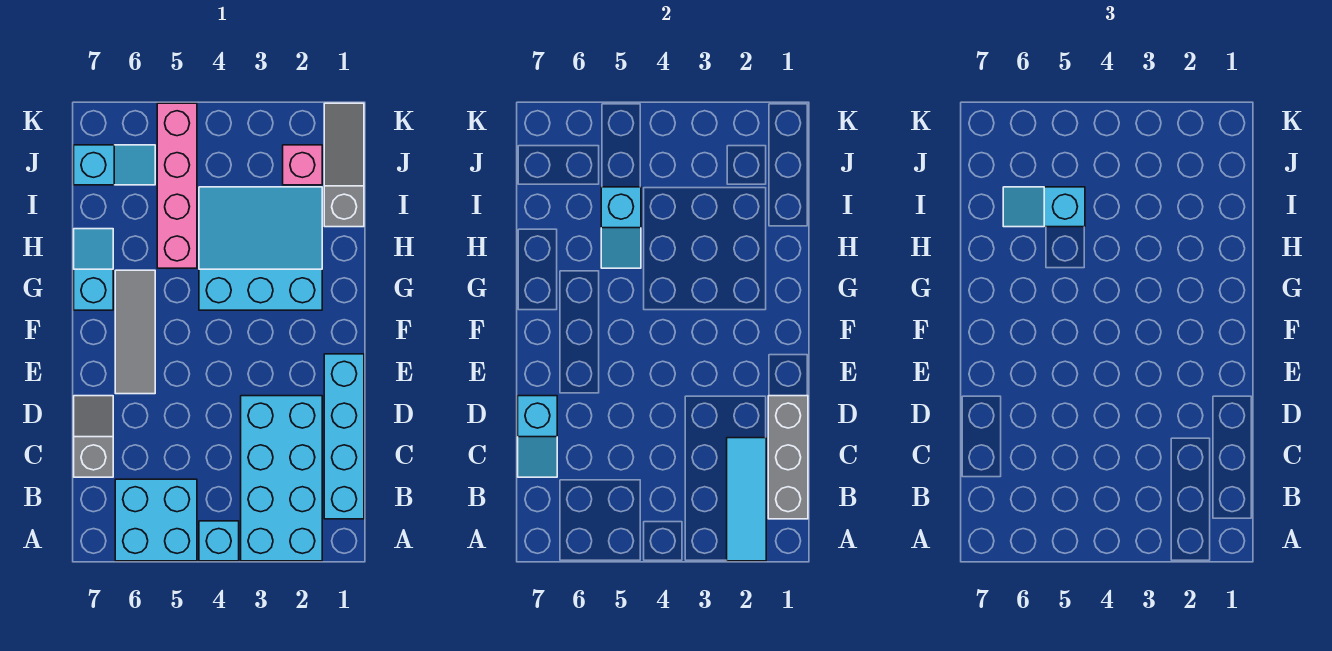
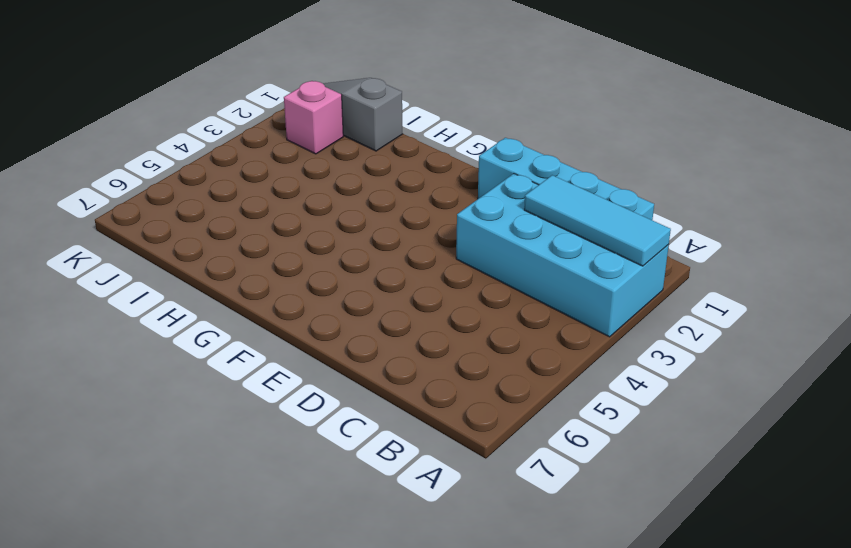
none -> cyan 1x1 brick [199,521,239,561]
none -> cyan 2x2 brick [115,479,197,561]
none -> grey 1x2 slope [74,396,113,477]

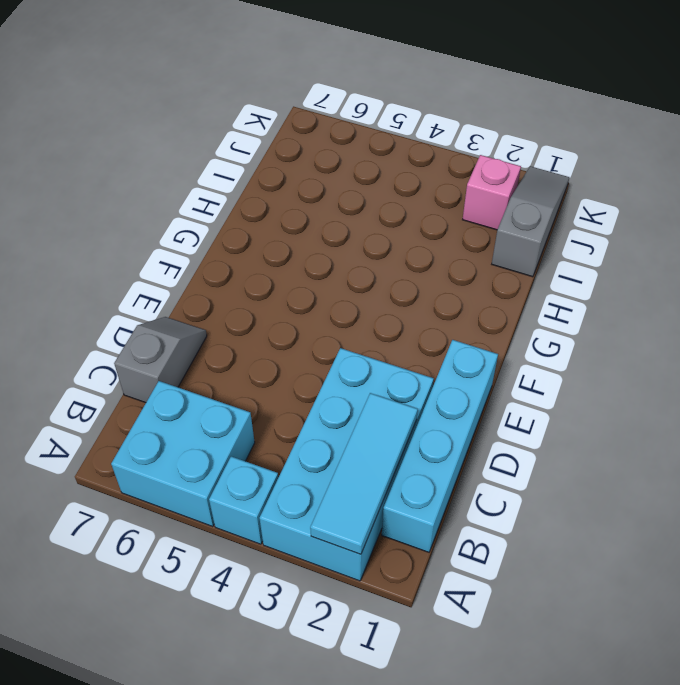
none -> grey 1x3 tile [115,270,155,394]
none -> cyan 3x3 slope [199,187,322,310]
none -> cyan 1x2 slope [74,229,113,310]

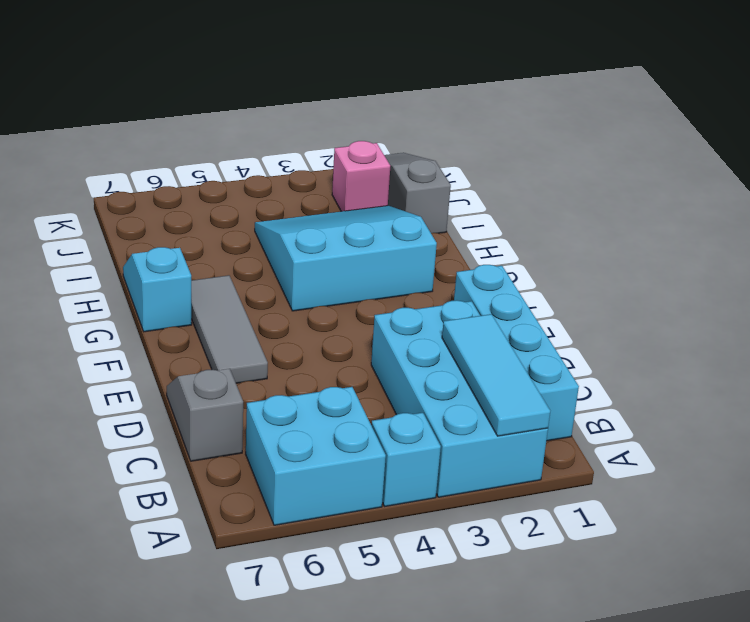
none -> pink 1x4 brick [157,103,197,268]
none -> cyan 1x2 slope [74,145,155,185]
none -> grey 1x3 brick [768,396,808,519]

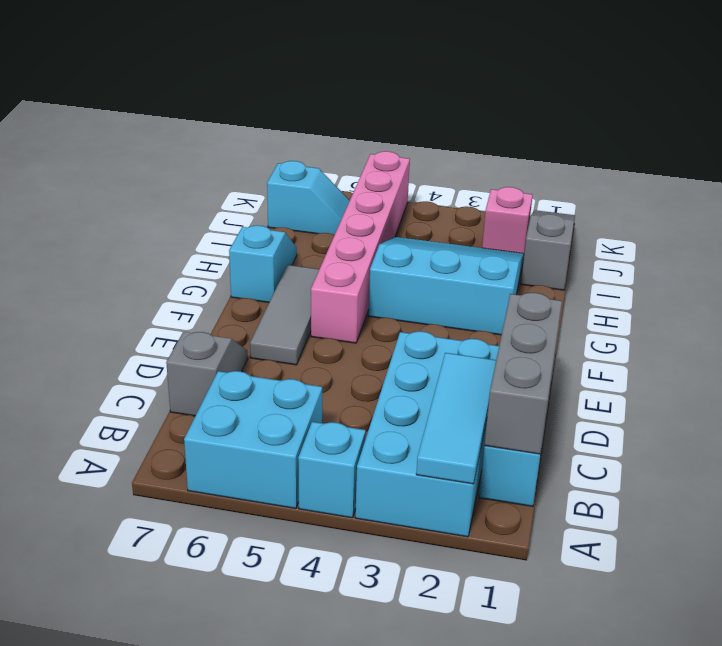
pink 1x6 brick [311,151,410,343] -> pink 1x4 brick [157,103,197,268]
none -> cyan 1x2 slope [518,396,557,477]
none -> cyan 1x2 slope [601,187,641,268]
none -> cyan 1x2 slope [1003,187,1085,227]

